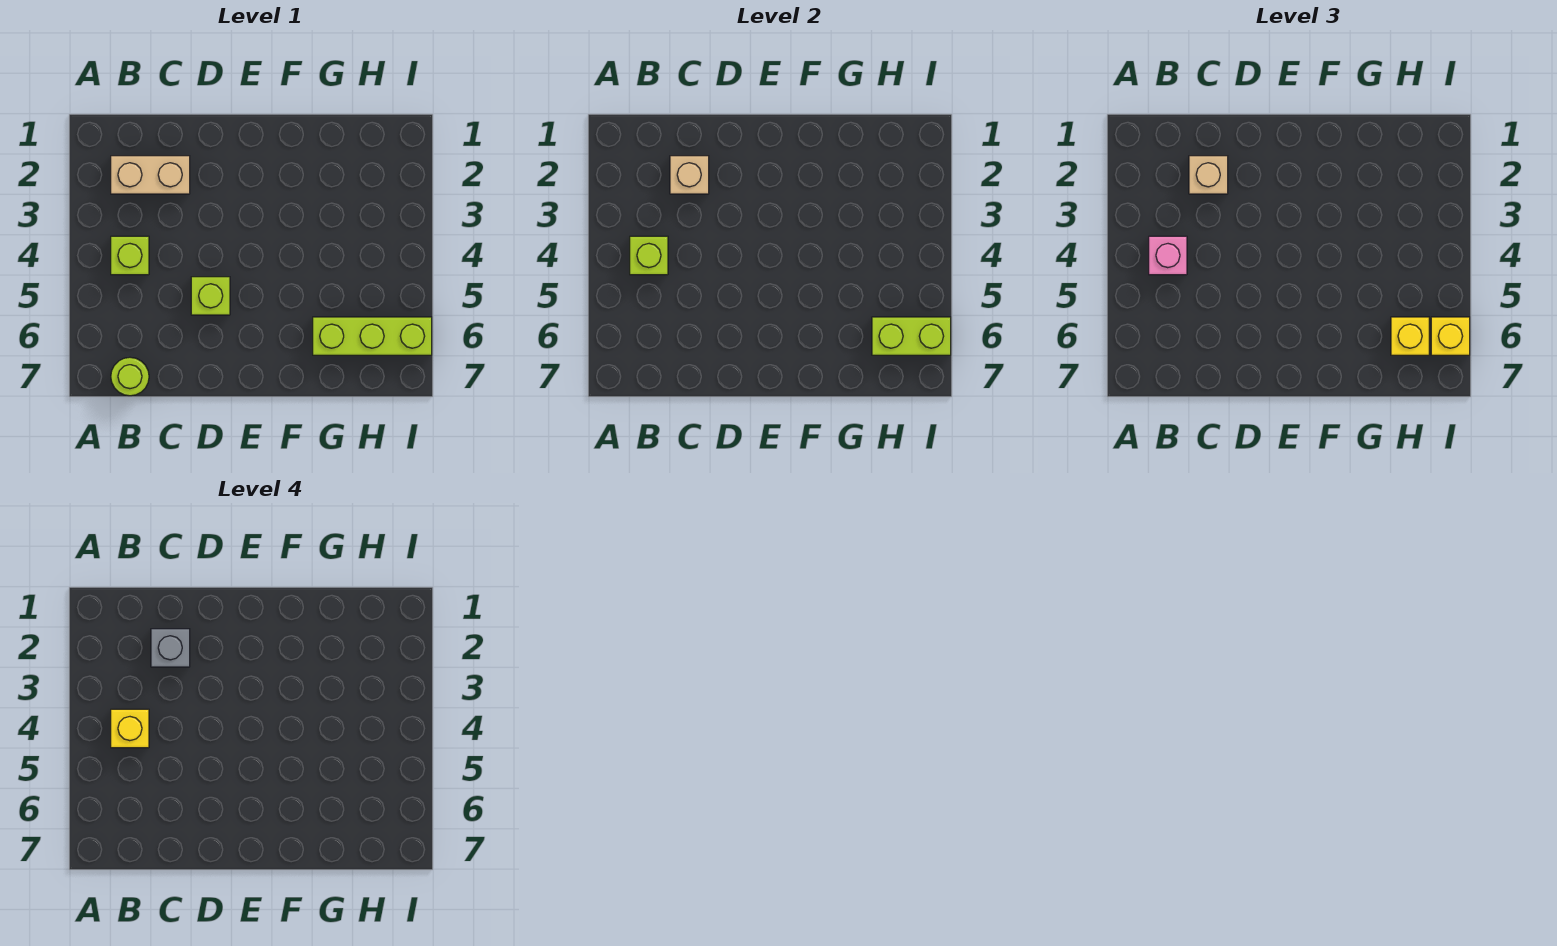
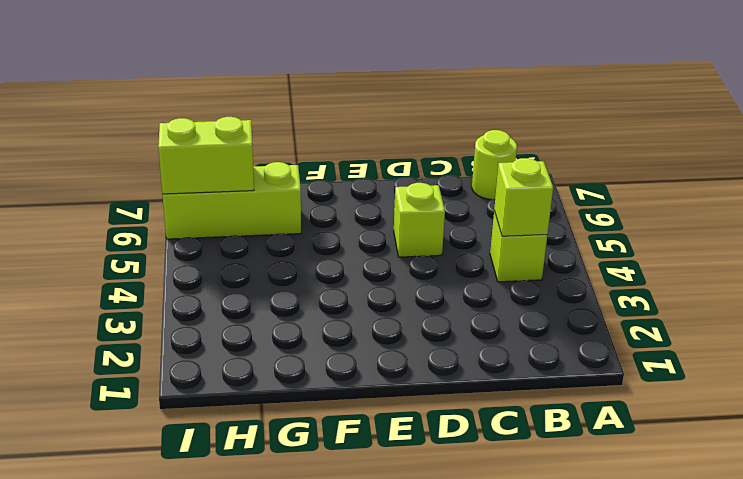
none -> tan 1x2 brick [111,156,190,194]
none -> tan 1x1 brick [670,156,709,194]
none -> pink 1x1 brick [1149,236,1187,275]

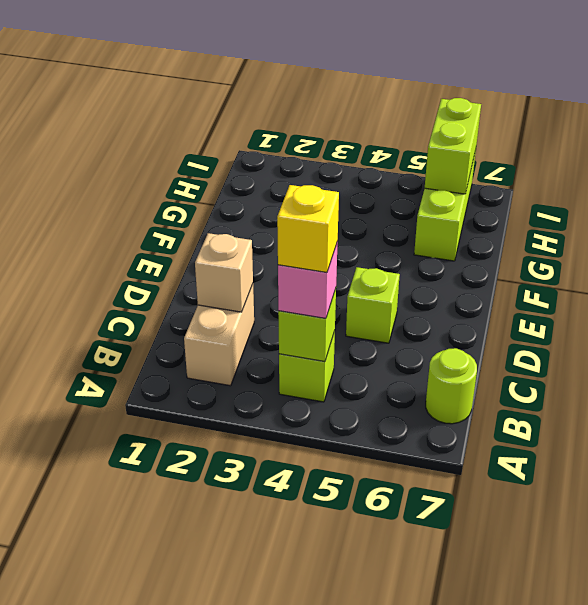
none -> tan 1x1 brick [1189,156,1228,194]
none -> yellow 1x1 brick [1391,317,1429,355]
none -> yellow 1x1 brick [1431,317,1470,355]

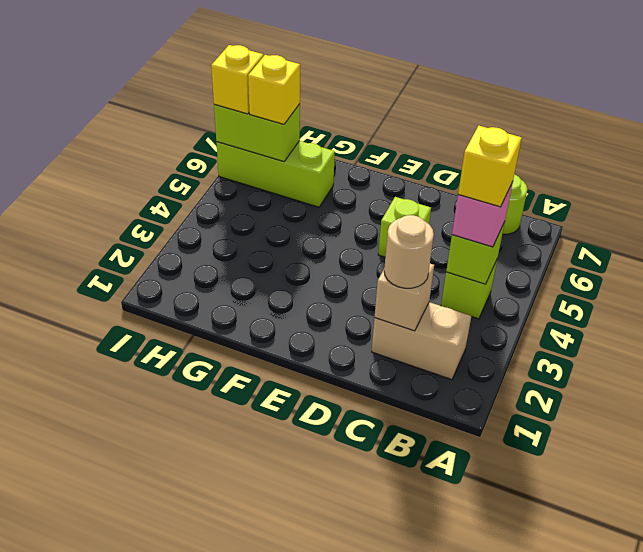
tan 1x1 round brick [384,215,434,288] -> tan 1x1 brick [1189,156,1228,194]
none -> grey 1x1 brick [151,629,190,667]

